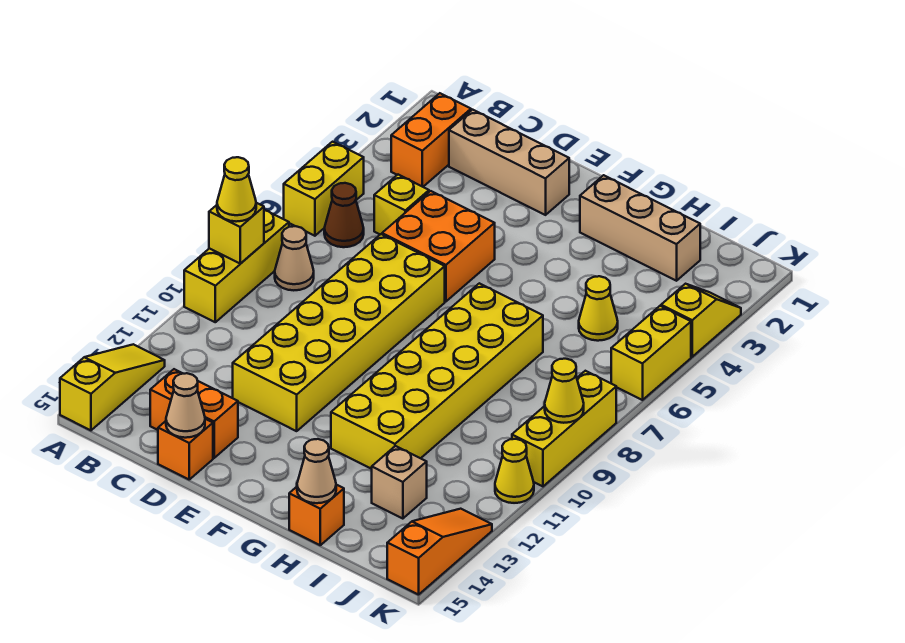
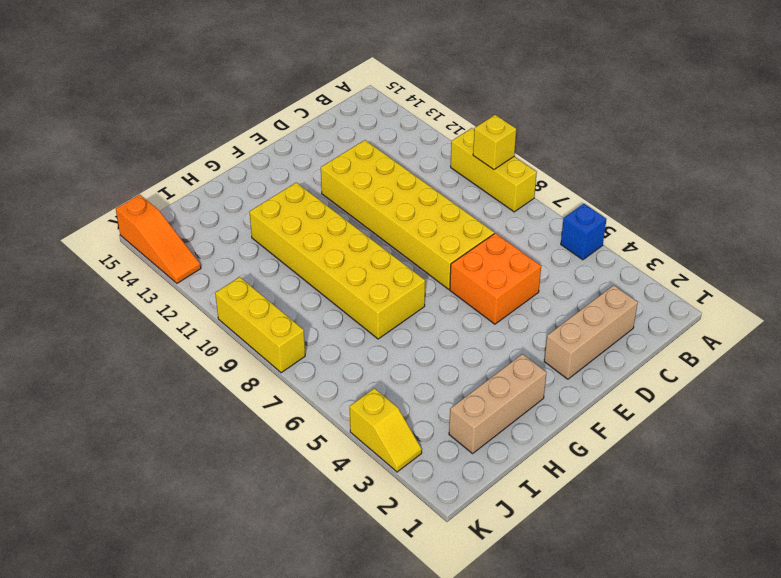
blue 1x1 brick [561,204,606,260] -> yellow 1x2 brick [284,142,364,236]
none -> yellow 1x3 slope [60,344,165,430]
none -> orange 1x2 brick [391,93,471,187]
none -> brown 1x1 cone [324,183,364,247]

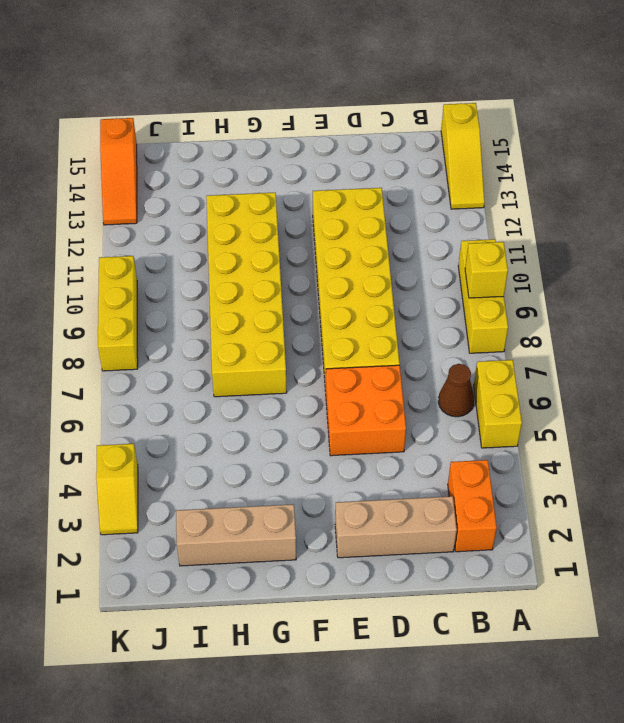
none -> tan 1x1 cone [275,226,314,290]
none -> yellow 1x1 brick [374,175,429,234]
none -> orange 1x2 brick [150,369,238,458]

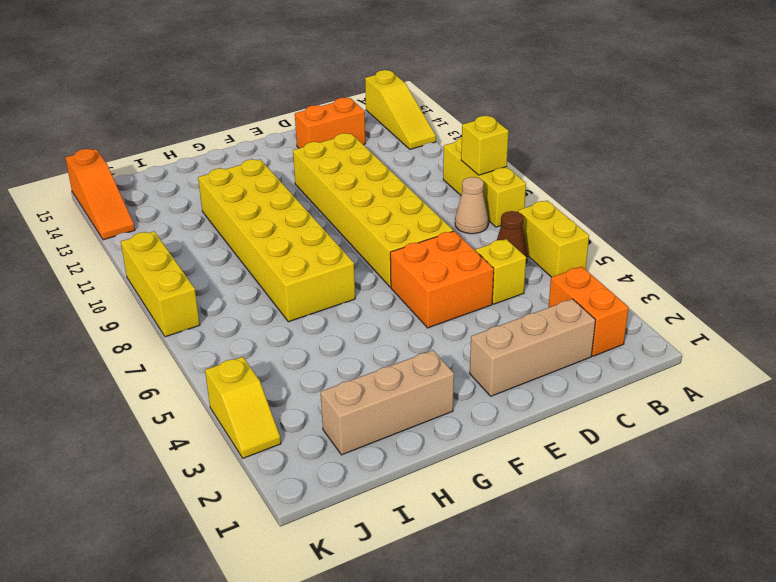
none -> orange 1x1 brick [158,419,213,479]
none -> orange 1x1 brick [289,485,344,545]
none -> yellow 1x1 cone [579,276,618,341]

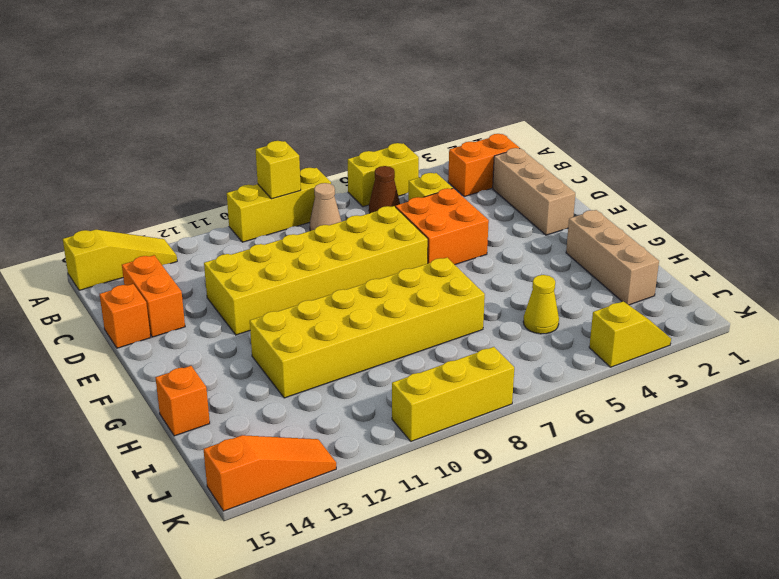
none -> tan 1x1 brick [372,446,427,519]
none -> yellow 1x2 brick [611,306,691,400]
none -> yellow 1x1 cone [495,439,534,503]

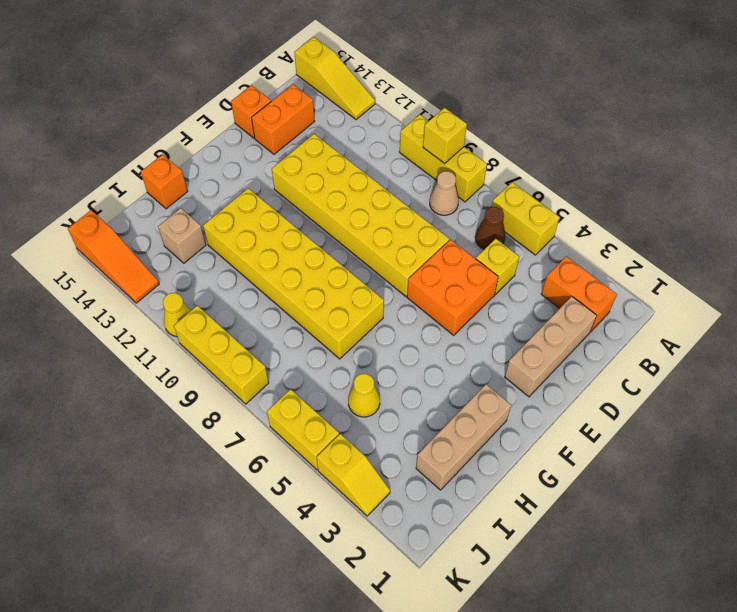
none -> tan 1x1 cone [166,373,205,438]
none -> tan 1x1 cone [297,439,336,503]
none -> yellow 1x1 cone [545,359,584,423]

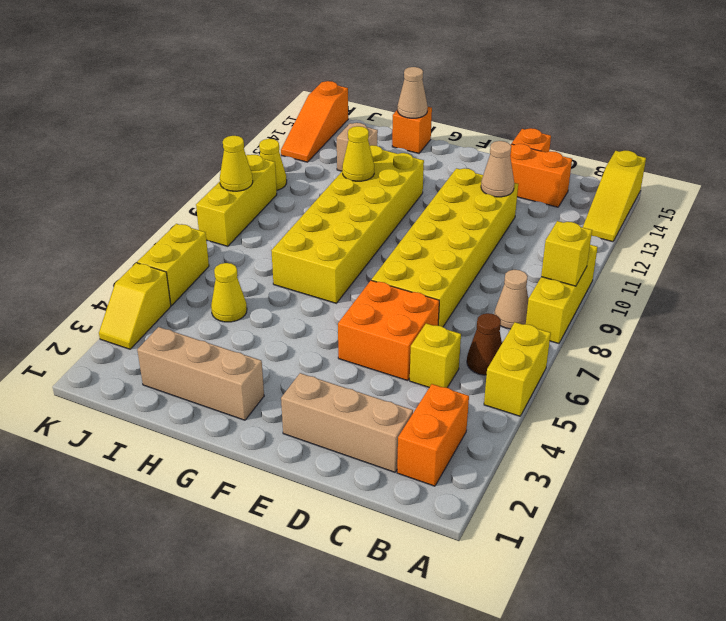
tan 1x1 cone [481,141,514,197] -> tan 1x1 cone moved to [166,373,205,438]
yellow 1x1 cone [342,126,374,181] -> yellow 1x1 cone moved to [217,157,256,222]

